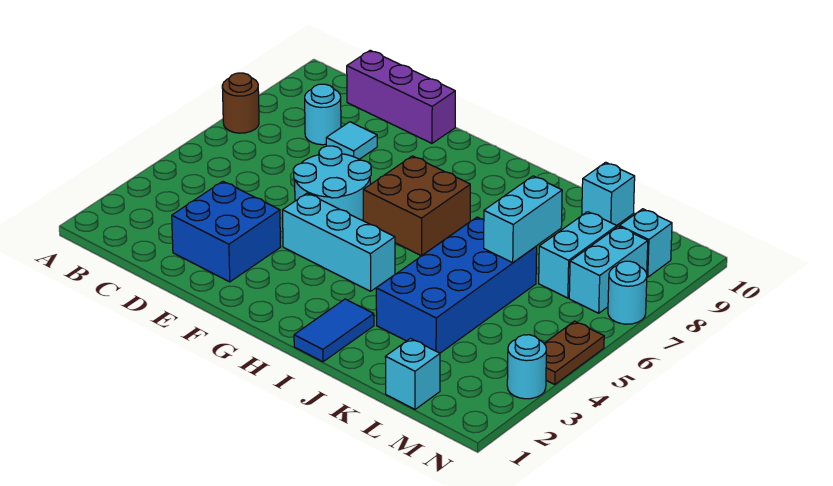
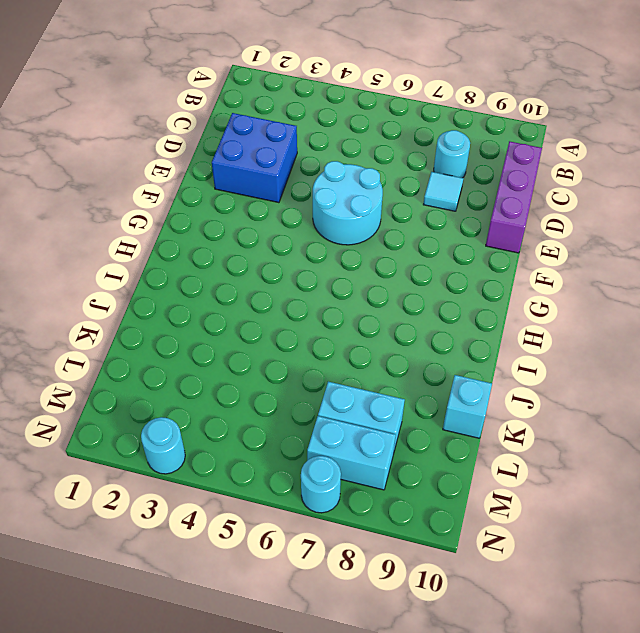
none -> brown 1x1 round brick [222,73,259,133]
none -> cyan 1x3 brick [283,193,395,291]
none -> brown 2x2 brick [363,156,470,256]

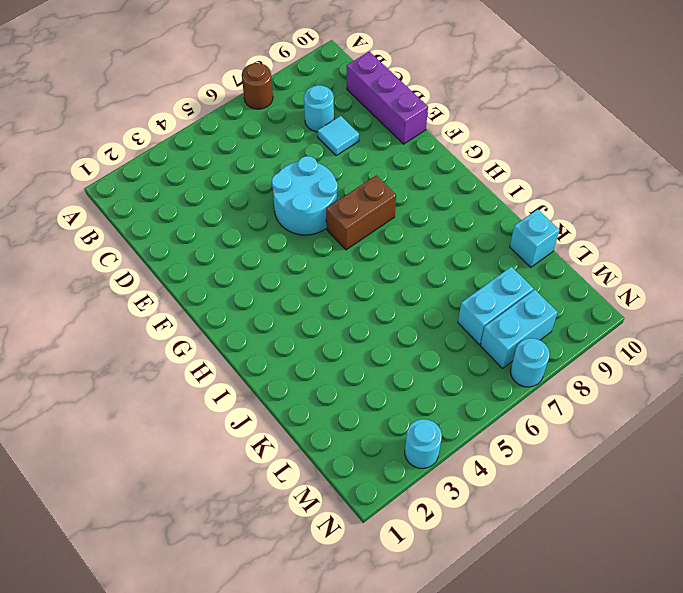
brown 1x2 brick [326,175,396,250] -> brown 2x2 brick [363,156,470,256]
none -> blue 2x2 brick [172,181,281,282]
none -> cyan 1x3 brick [283,193,395,291]
none -> blue 1x2 tile [294,299,374,362]

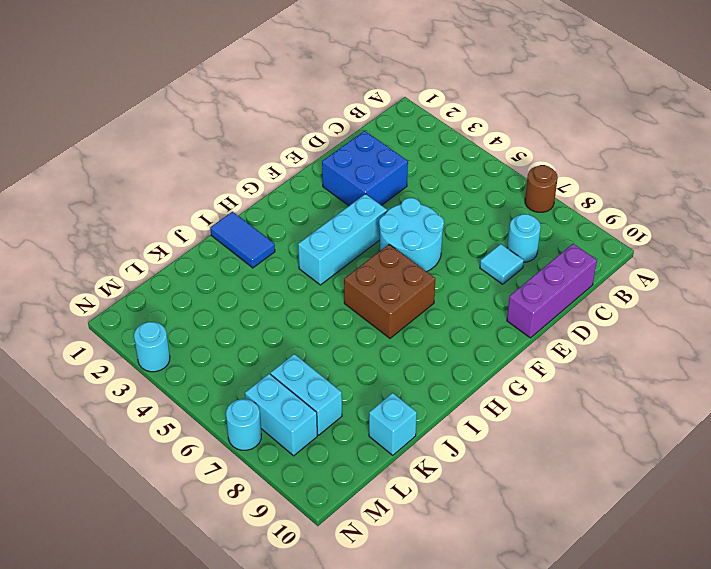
none -> blue 2x4 brick [376,217,537,353]
none -> cyan 1x1 brick [385,339,440,409]
none -> cyan 1x1 brick [619,209,672,277]

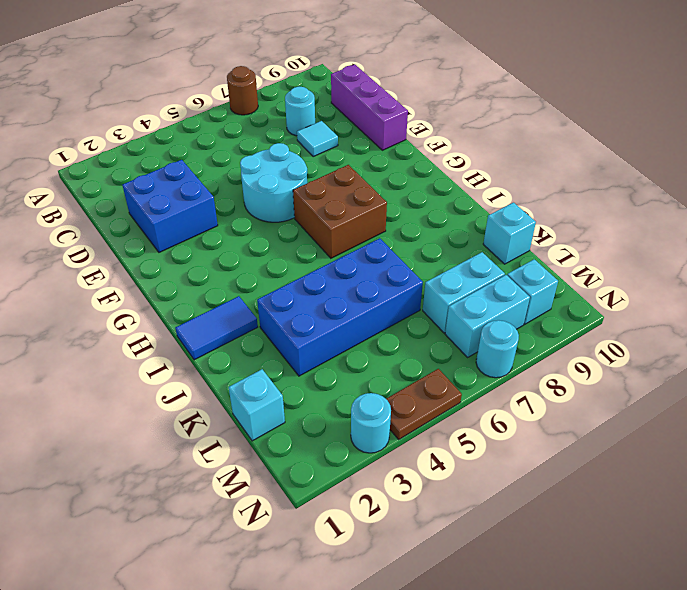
none -> cyan 1x3 brick [283,193,395,291]
none -> cyan 1x2 brick [484,176,562,263]

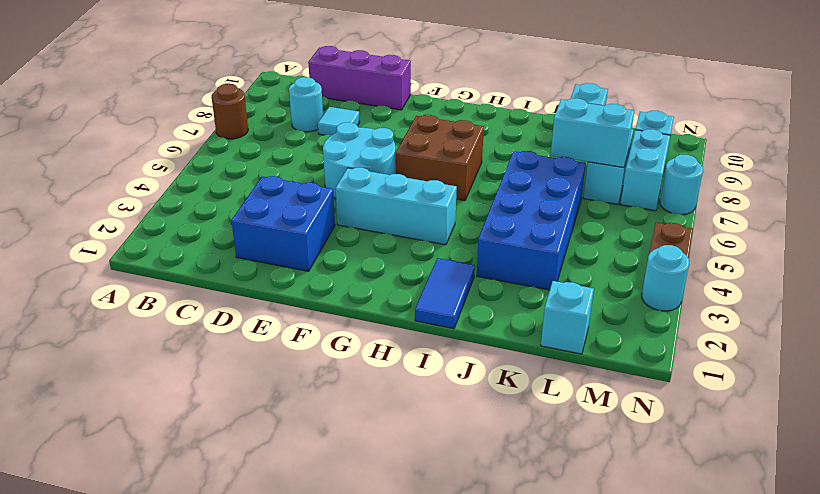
cyan 1x2 brick [551,98,634,168] -> cyan 1x2 brick turned to [484,176,562,263]

